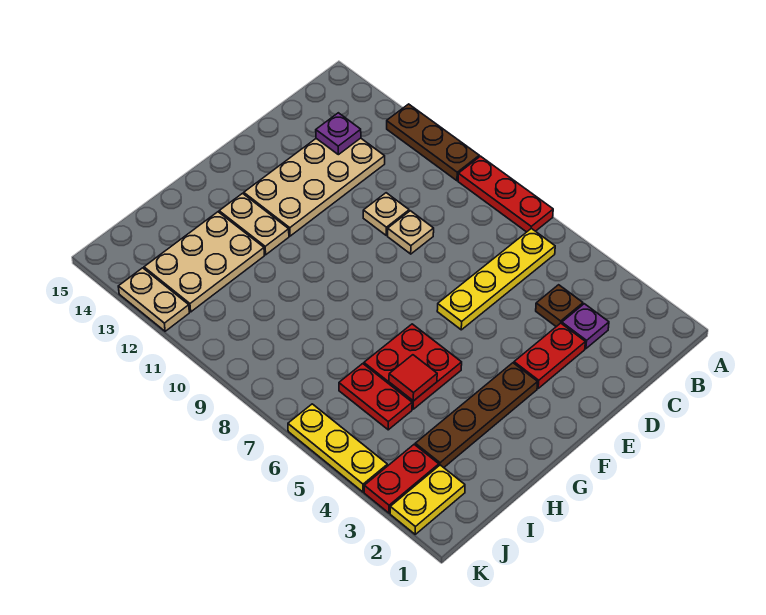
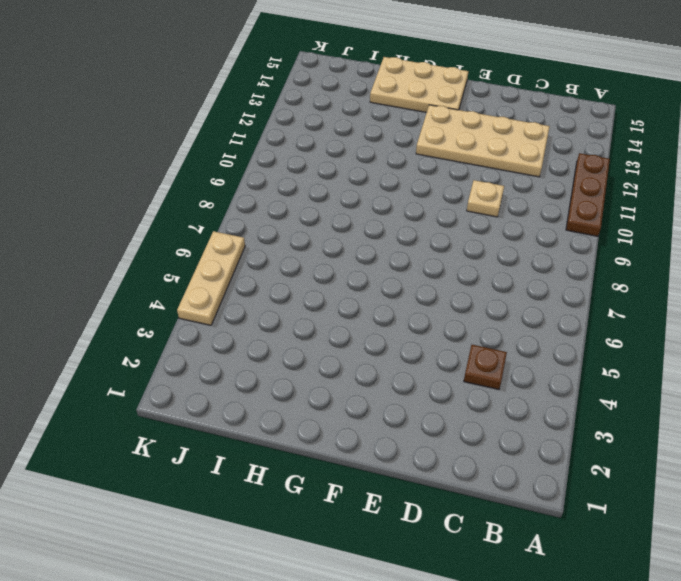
tan 2x3 plate [370,57,468,112] -> tan 2x3 plate moved to [144,212,264,312]
tan 1x3 plate [177,231,245,325] -> yellow 1x3 plate [288,404,387,492]
none -> red 1x3 plate [458,156,553,232]
none -> yellow 1x4 plate [437,228,555,330]
none -> purple 1x1 plate [562,304,609,349]

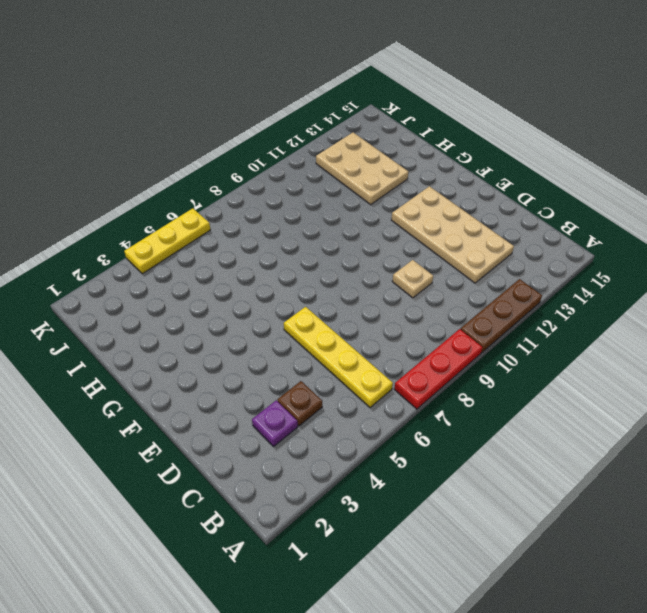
none -> red 1x2 plate [514,323,585,388]
none -> tan 1x1 plate [388,211,434,254]
none -> brown 1x4 plate [415,363,538,468]

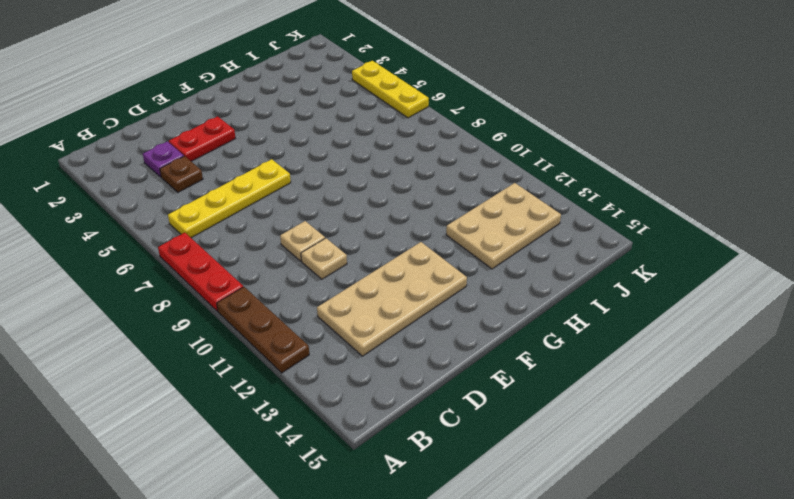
none -> brown 1x4 plate [415,363,538,468]
none -> red 2x2 plate [364,324,462,409]
none -> tan 1x2 plate [219,193,289,255]

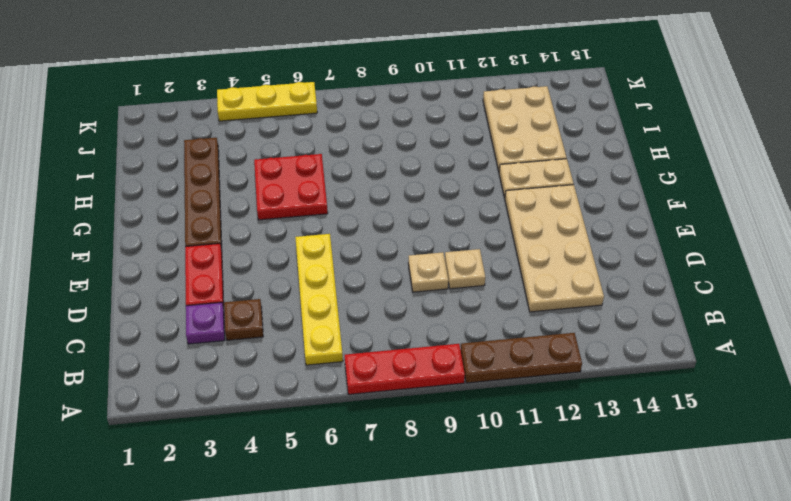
none -> red 1x2 plate [339,364,412,430]
none -> yellow 1x2 plate [390,465,465,534]
none -> red 1x2 plate [364,445,439,513]

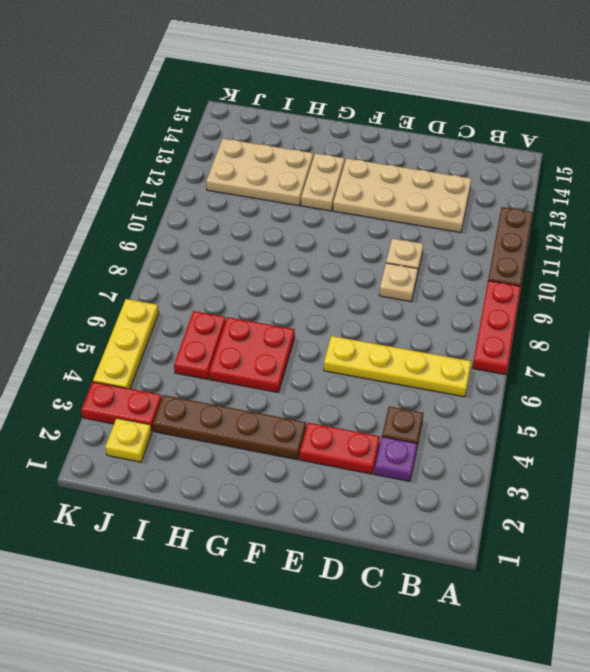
yellow 1x1 plate [105,418,152,462] -> yellow 1x2 plate [390,465,465,534]
none -> tan 1x2 plate [118,268,189,331]
none -> purple 1x1 plate [316,113,361,155]
none -> red 1x1 tile [389,355,437,401]

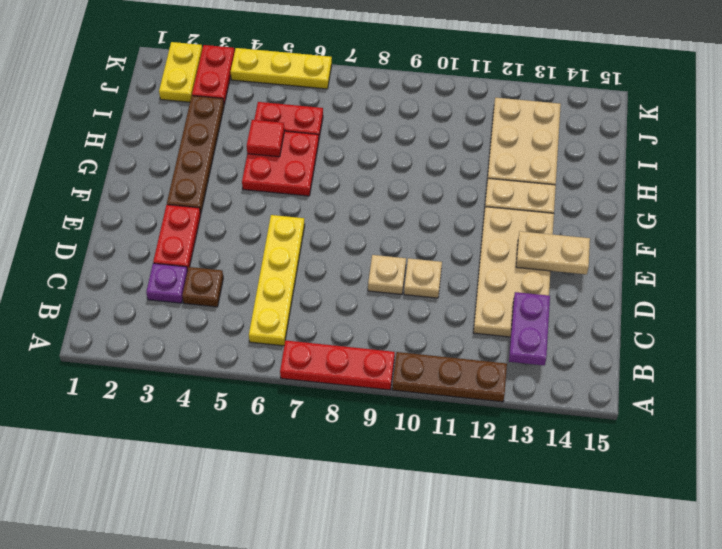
purple 1x2 plate [509,292,550,365] -> purple 1x1 plate [316,113,361,155]
tan 1x2 plate [516,231,590,274] -> tan 1x2 plate moved to [118,268,189,331]

